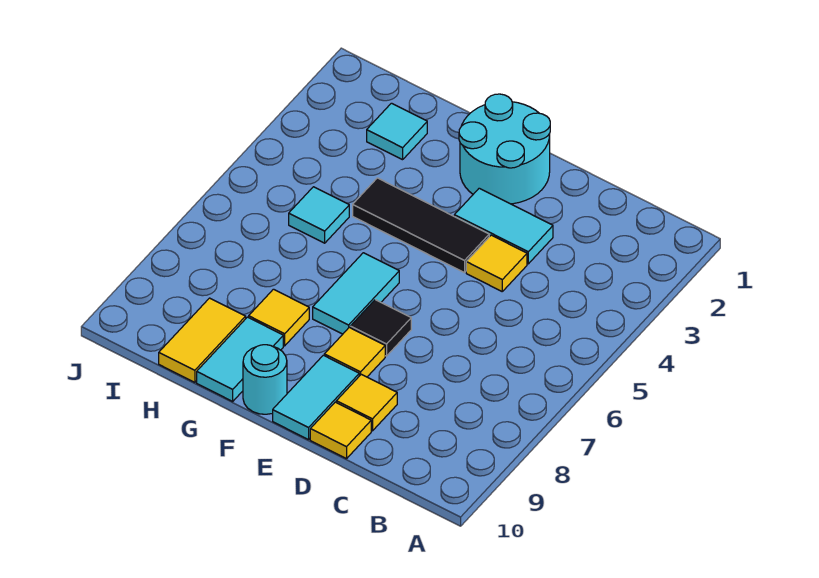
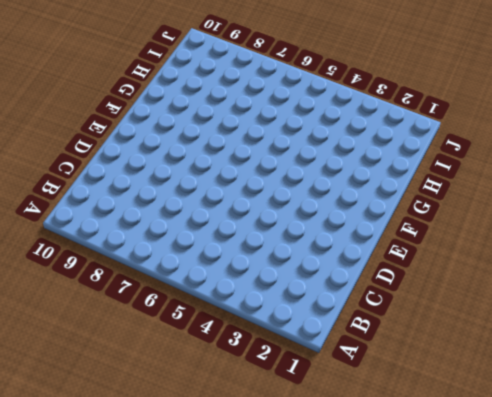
none -> cyan 1x2 tile [454,188,553,264]
none -> yellow 1x1 tile [466,235,527,291]
none -> yellow 1x1 tile [336,374,397,431]

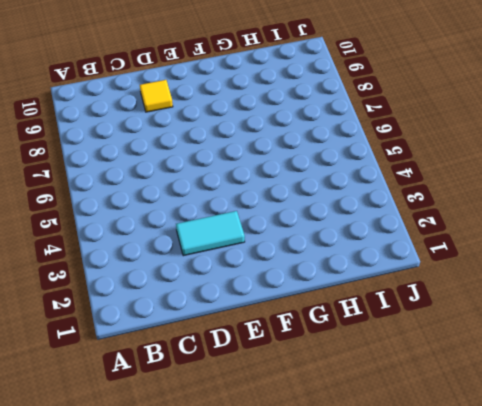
none -> yellow 1x1 tile [466,235,527,291]
none -> yellow 1x1 tile [310,402,371,459]
none -> cyan 2x2 round brick [459,94,550,204]

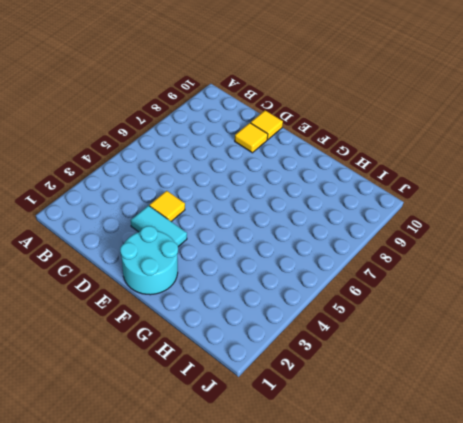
none -> black 1x3 tile [353,178,489,273]
none -> black 1x1 tile [350,300,411,356]
none -> yellow 1x1 tile [324,327,385,377]

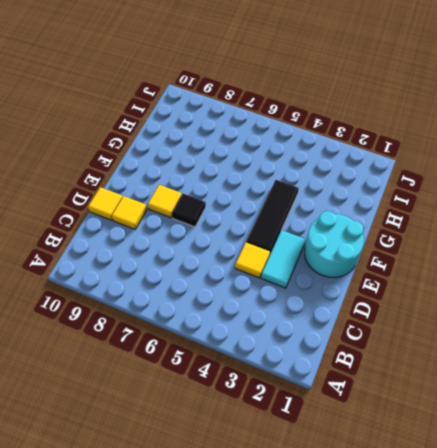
none -> cyan 1x2 tile [273,355,359,440]
none -> cyan 1x2 tile [313,253,399,334]
none -> cyan 1x1 round brick [243,345,287,414]

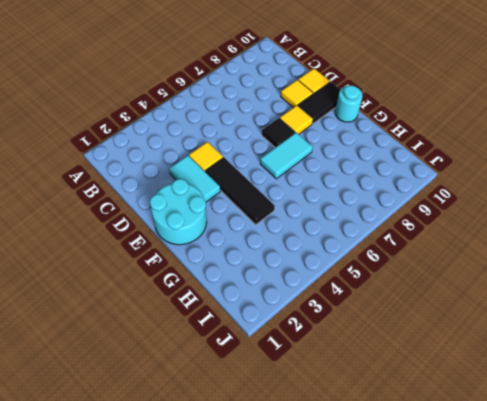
black 1x2 tile [298,82,341,124] -> cyan 1x2 tile [273,355,359,440]
none -> yellow 1x1 tile [249,289,309,346]
none -> cyan 1x2 tile [197,317,283,401]
none -> cyan 1x1 tile [367,103,427,160]

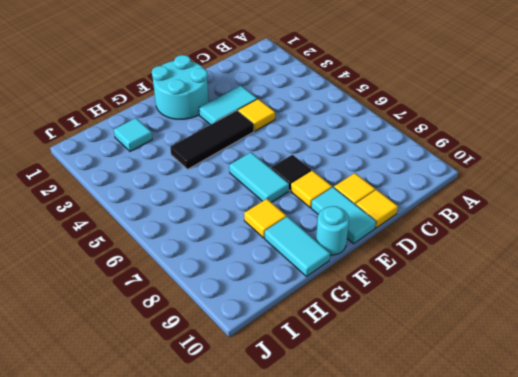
none -> cyan 1x1 tile [289,187,349,243]
none -> yellow 1x2 tile [159,298,246,382]

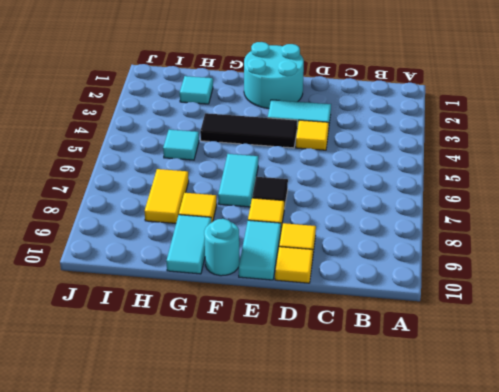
yellow 1x2 tile [145,169,189,223] -> yellow 1x2 tile moved to [159,298,246,382]

